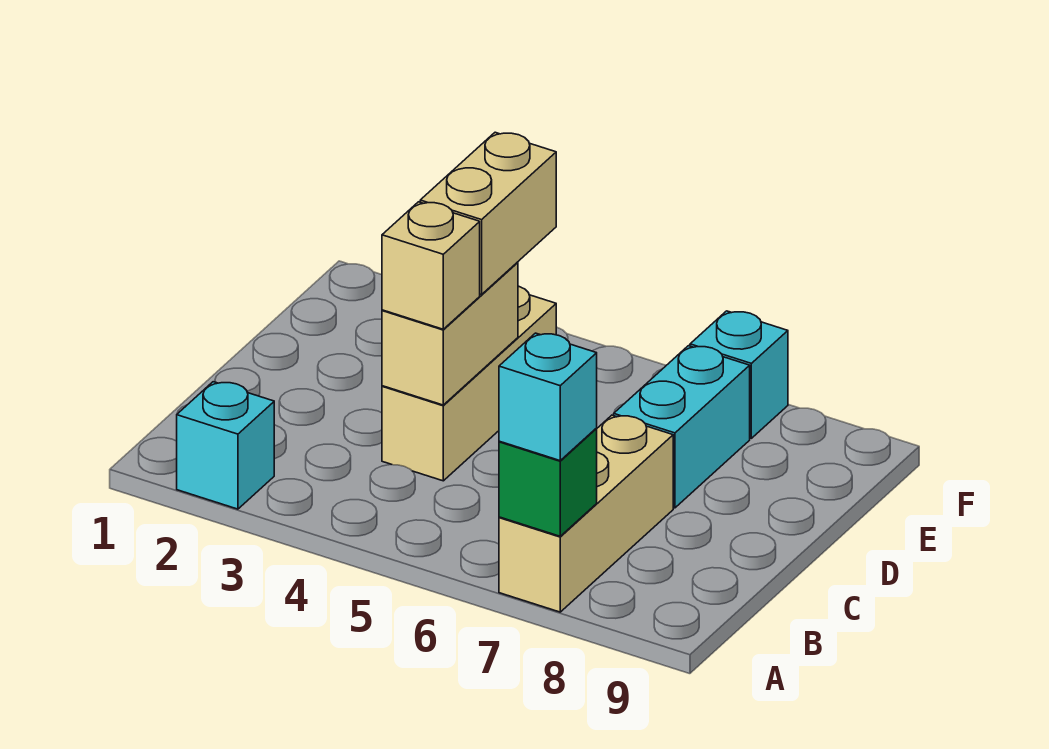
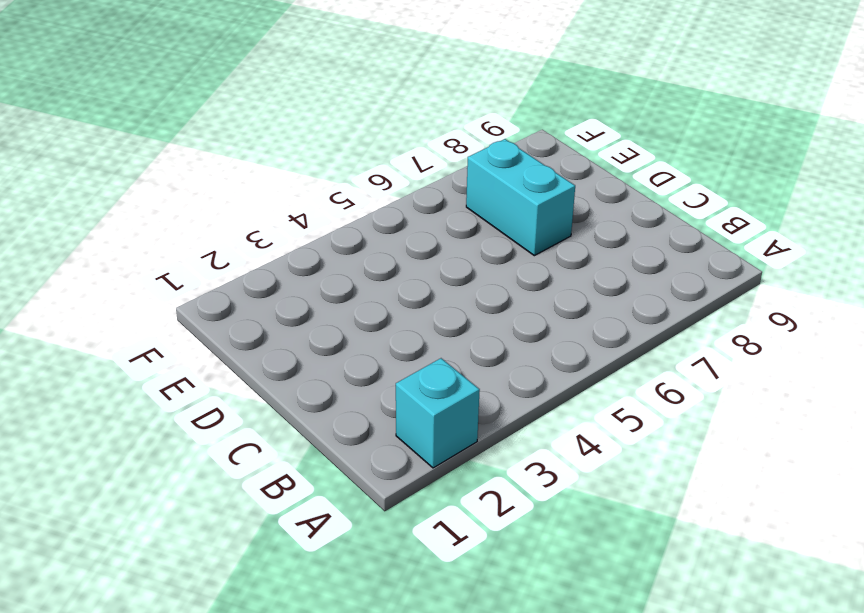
none -> tan 1x3 brick [499,415,673,612]
none -> tan 1x3 brick [382,286,556,481]

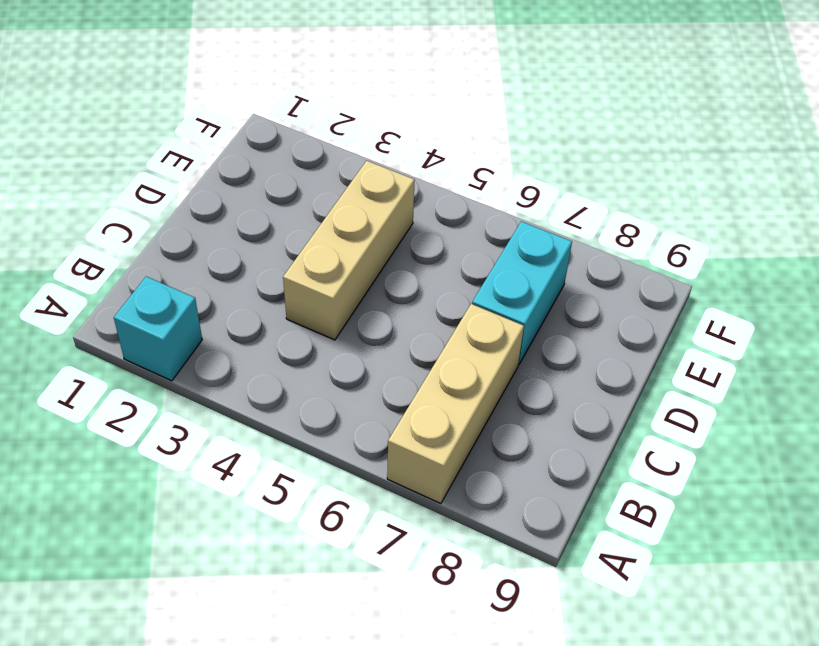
none -> cyan 1x1 brick [690,311,788,438]
none -> green 1x1 brick [499,428,597,536]

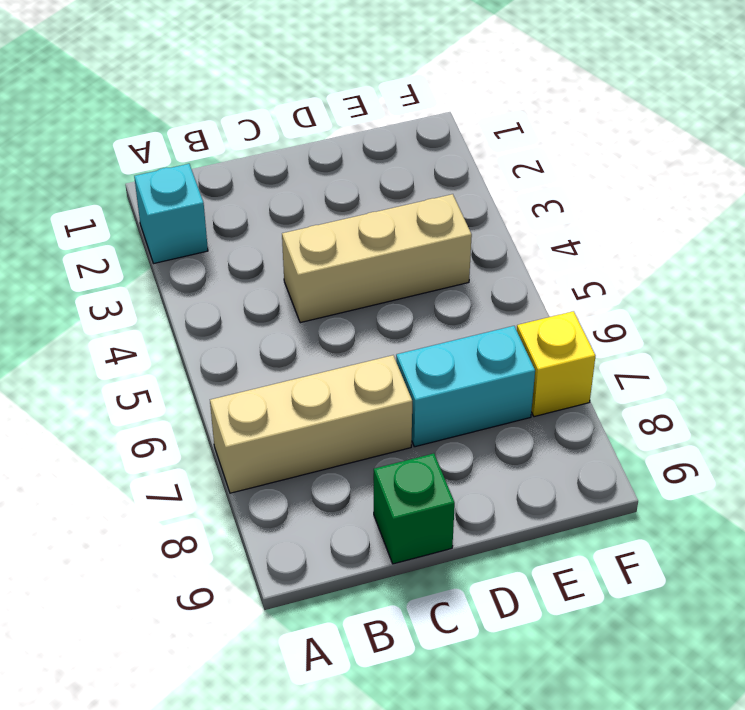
green 1x1 brick [374,453,455,564] -> green 1x1 brick moved to [499,428,597,536]
yellow 1x1 brick [517,311,595,417] -> cyan 1x1 brick [690,311,788,438]
none -> tan 1x2 brick [382,262,518,405]
none -> cyan 1x1 brick [499,333,597,460]

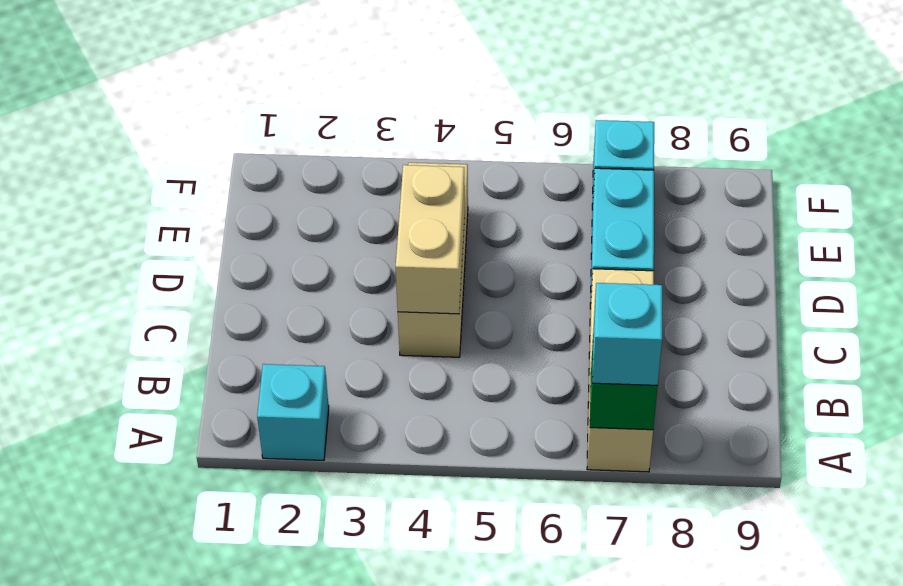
none -> tan 1x1 brick [382,202,480,329]
none -> tan 1x2 brick [420,132,556,295]

